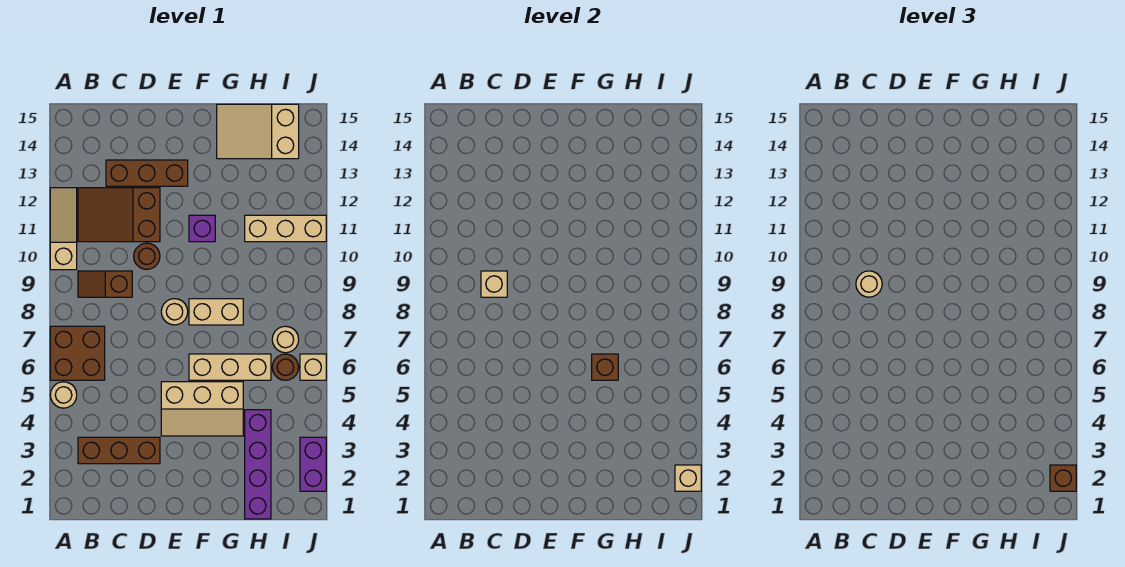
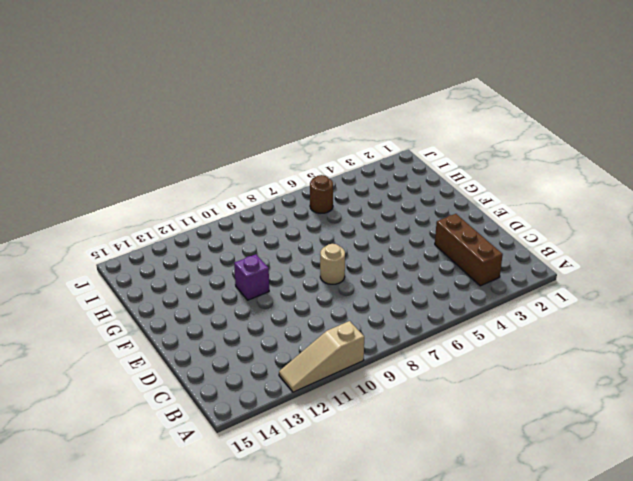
none -> tan 1x1 round brick [50,382,77,408]
none -> brown 2x2 brick [50,326,105,380]
none -> brown 1x2 slope [78,271,132,297]

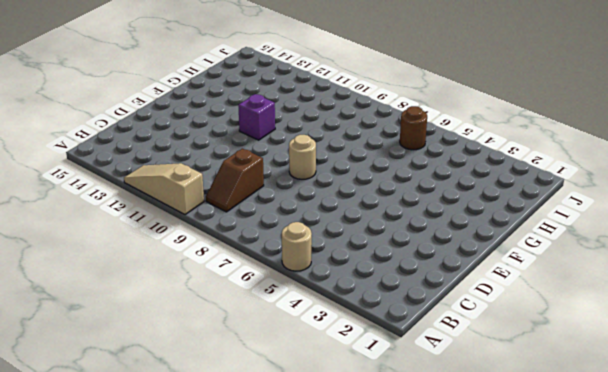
none -> brown 2x2 brick [50,326,105,380]
none -> brown 1x3 brick [78,437,160,464]
none -> brown 2x3 slope [78,188,160,242]

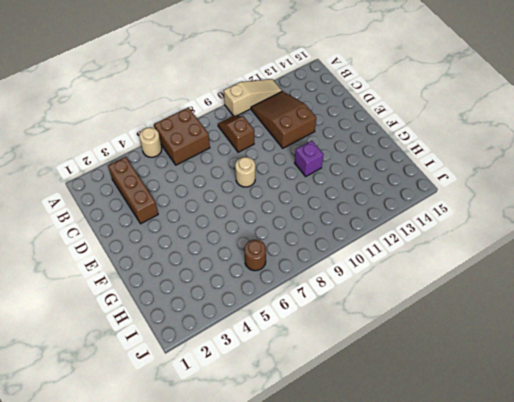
none -> brown 1x3 brick [106,160,188,186]
none -> brown 1x1 round brick [134,243,160,269]
none -> tan 2x3 slope [161,382,243,436]

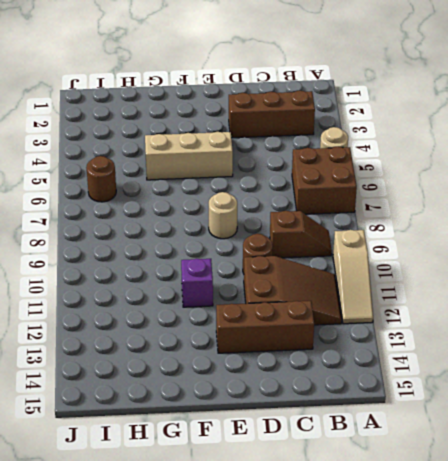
none -> tan 1x3 brick [189,354,271,380]
none -> tan 1x2 brick [189,299,243,325]
none -> tan 2x3 slope [217,104,299,159]

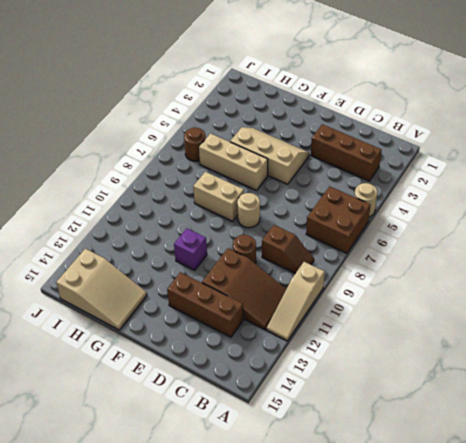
none -> purple 1x4 brick [245,410,271,519]
none -> tan 1x3 brick [245,215,326,242]
none -> tan 1x1 round brick [272,326,299,353]

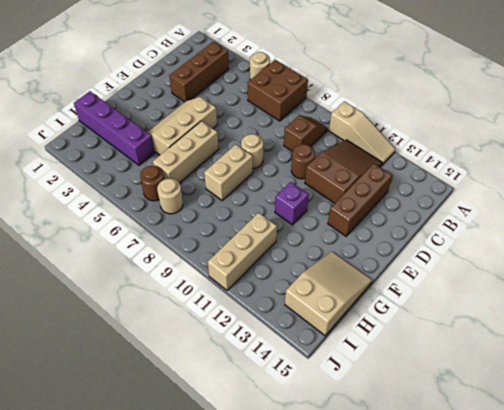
none -> purple 1x2 brick [300,437,326,491]
none -> tan 1x1 brick [300,354,326,380]
none -> tan 1x1 brick [481,271,507,297]

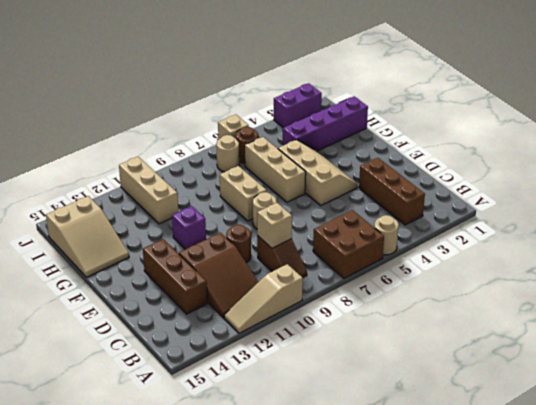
none -> brown 1x1 brick [592,354,618,380]
none -> tan 1x1 brick [675,465,701,491]
none -> tan 1x1 round brick [856,271,882,297]

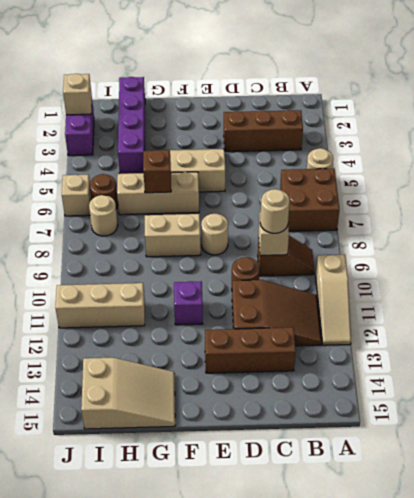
none -> brown 1x1 brick [1050,465,1076,491]

